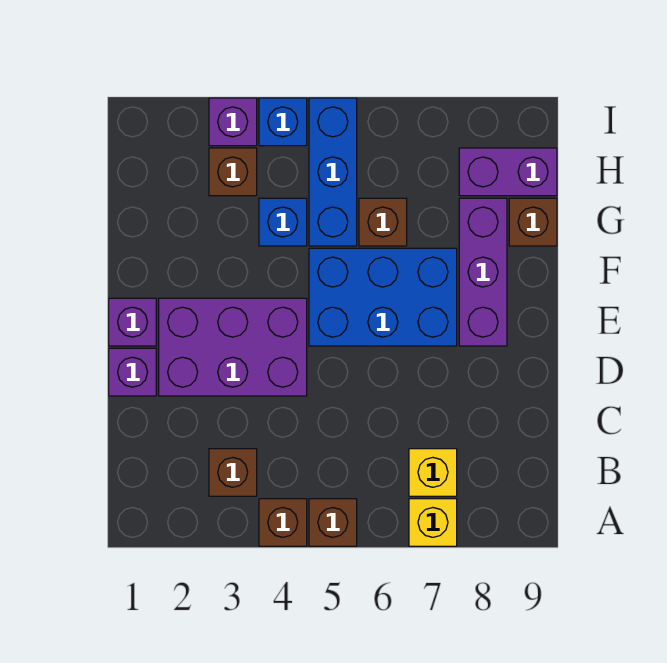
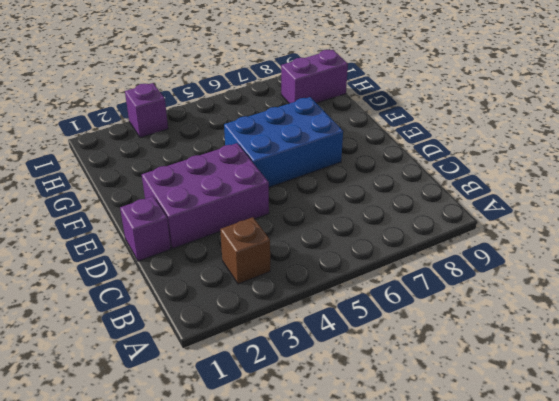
none -> brown 1x1 brick [259,499,307,546]
none -> brown 1x1 brick [309,499,357,546]
none -> yellow 1x1 brick [409,499,457,546]

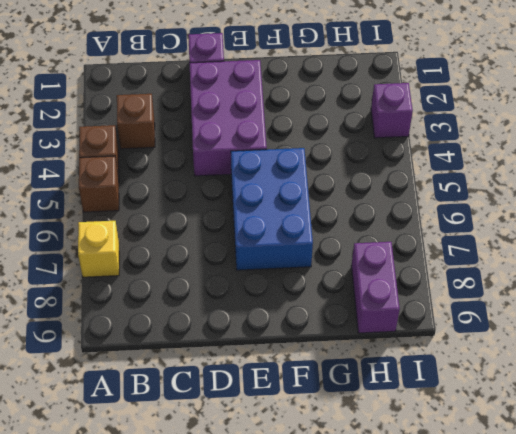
none -> yellow 1x1 brick [409,449,457,496]
none -> purple 1x1 brick [109,298,156,346]
none -> purple 1x3 brick [459,198,507,346]

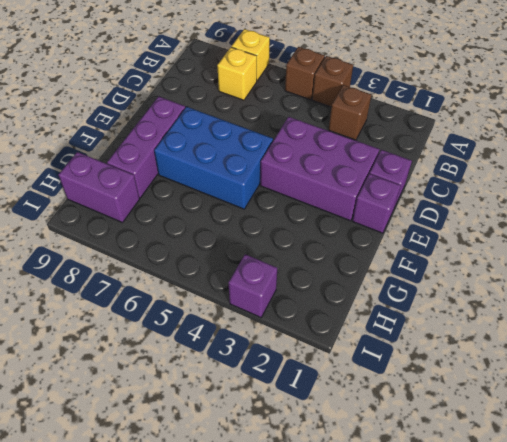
none -> blue 1x1 brick [259,198,307,246]
none -> blue 1x3 brick [309,98,357,246]
none -> brown 1x1 brick [359,198,407,246]

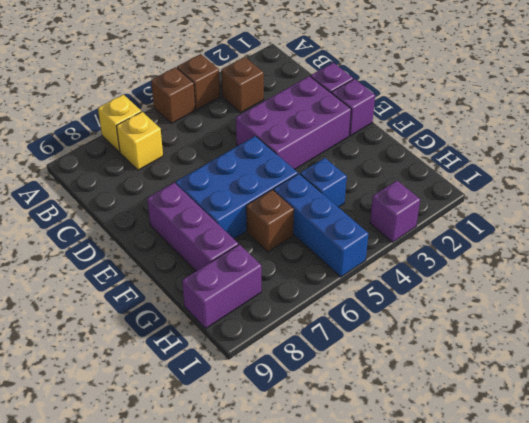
none -> brown 1x1 brick [509,198,557,246]
none -> brown 1x1 brick [209,148,257,196]
none -> blue 1x1 brick [259,98,307,146]

